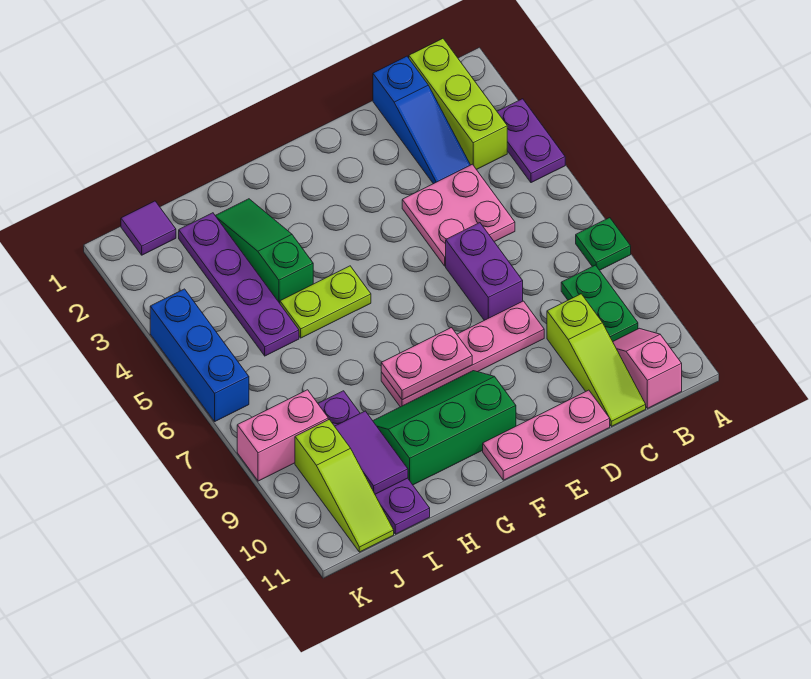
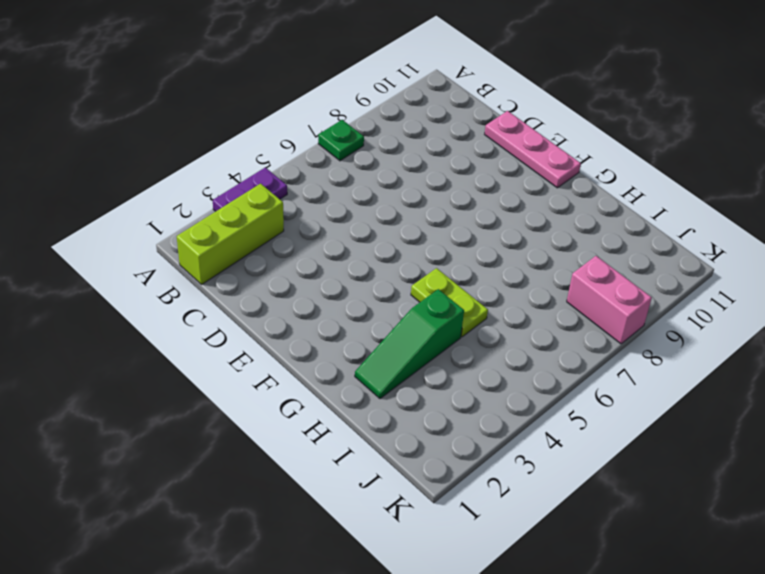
none -> green 1x2 plate [561,265,638,341]
none -> pink 1x2 slope [613,328,682,408]
none -> blue 1x3 slope [373,56,470,184]

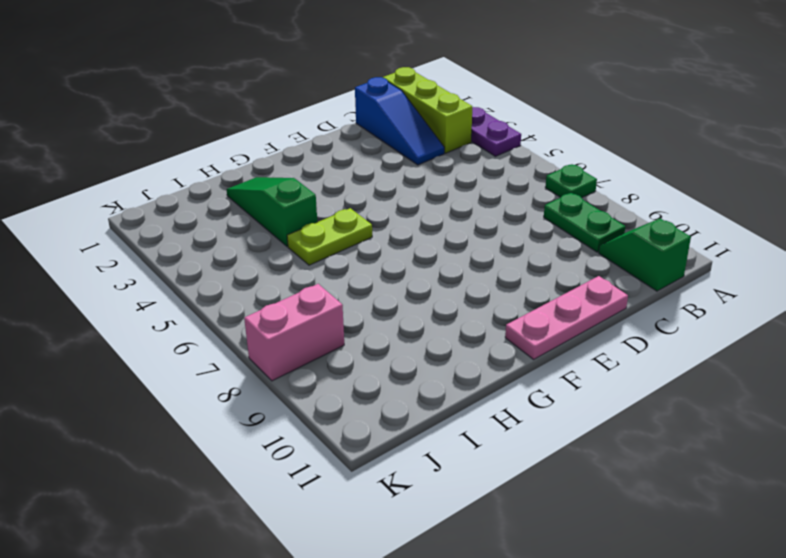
green 1x2 slope [599,218,691,291] -> pink 1x2 slope [613,328,682,408]
none -> pink 2x2 plate [402,164,515,266]
none -> lime 1x3 slope [547,294,646,426]
none -> purple 1x2 brick [446,223,523,320]

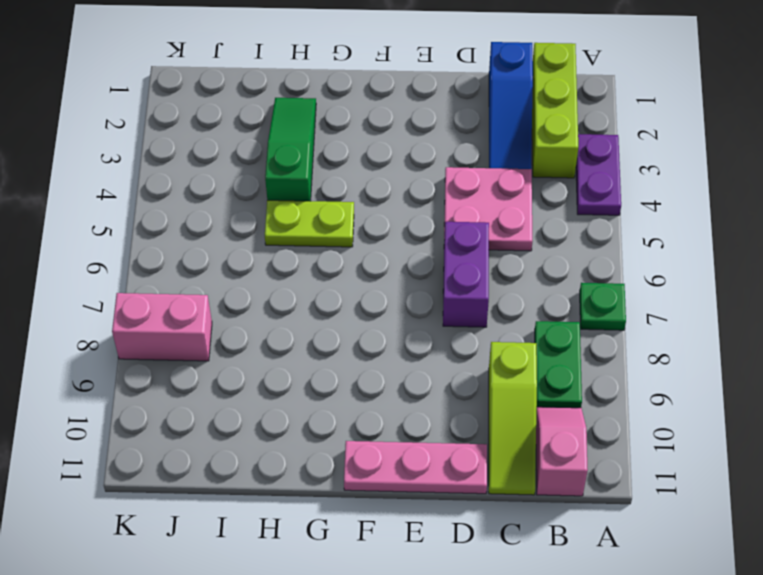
none -> pink 1x4 plate [381,301,544,407]
none -> green 2x3 slope [373,371,516,485]
none -> purple 1x4 plate [179,213,299,356]

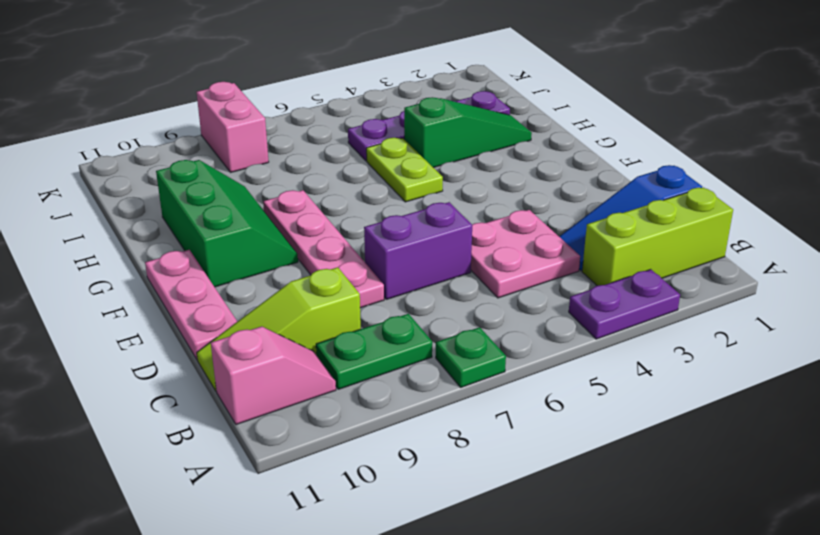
none -> purple 1x4 plate [318,391,430,534]
none -> purple 1x1 tile [121,201,176,255]
none -> lime 1x3 slope [295,420,394,552]

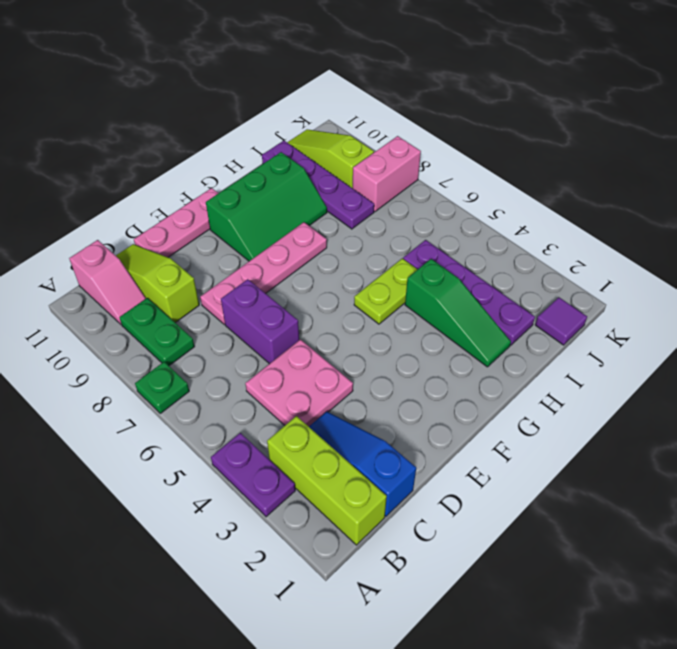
none -> blue 1x3 brick [150,289,249,421]
none -> pink 1x2 plate [381,328,472,400]
none -> purple 1x2 tile [335,411,408,494]

